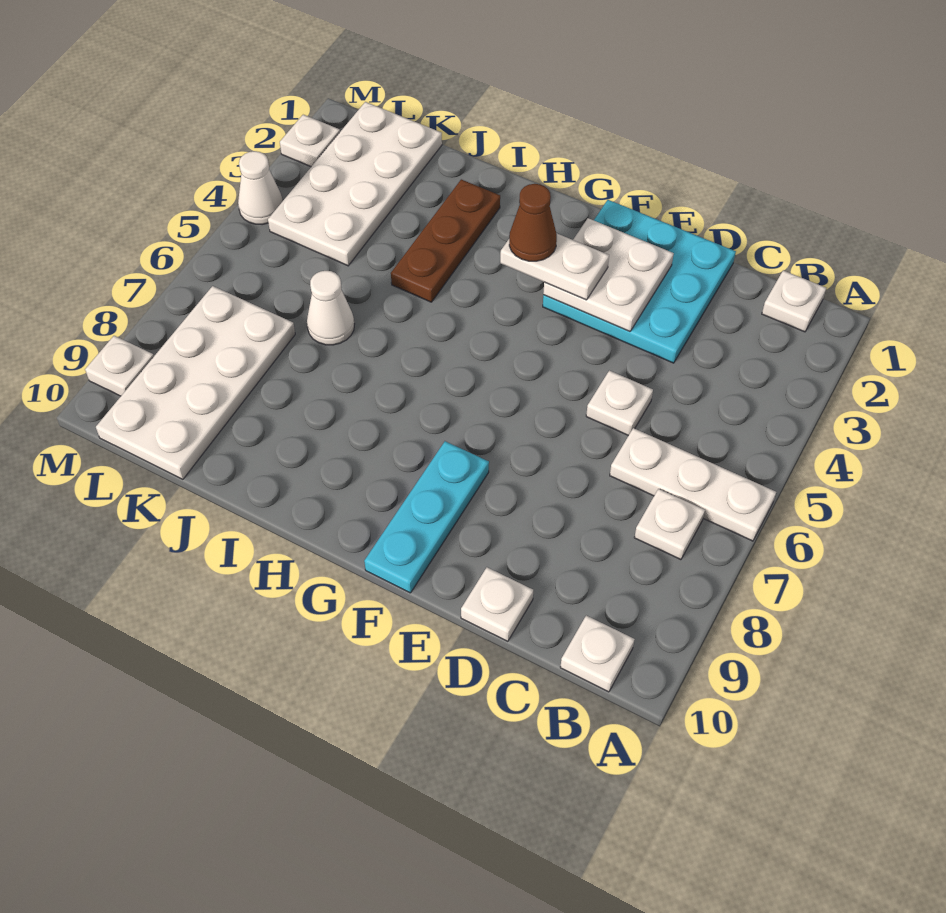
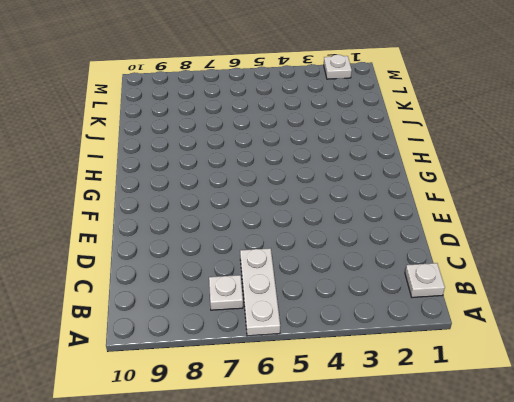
none -> white 1x1 plate [560,616,635,692]
none -> cyan 3x3 plate [543,200,736,363]
none -> white 1x1 plate [586,370,653,436]

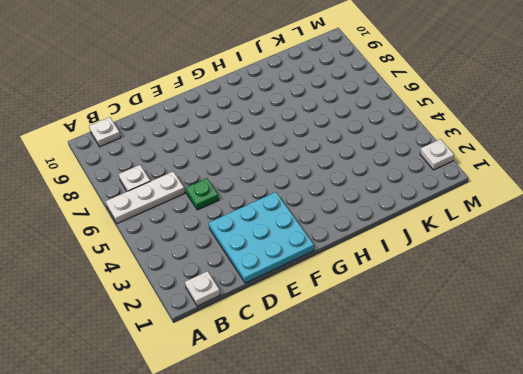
green 1x1 plate [186,178,219,210] -> white 1x1 plate [586,370,653,436]
none -> white 1x1 plate [461,567,533,641]
none -> cyan 1x3 plate [364,441,489,593]
none -> brown 1x3 plate [391,179,500,302]

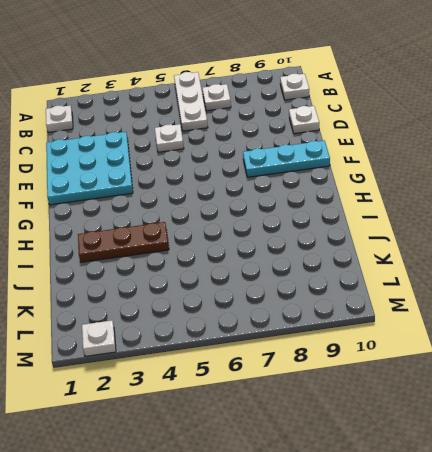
none -> white 1x1 cone [307,271,354,345]
none -> white 2x4 plate [268,102,442,266]
none -> white 2x4 plate [96,286,295,479]

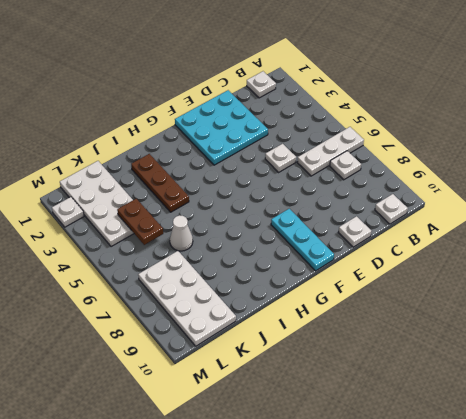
brown 1x2 plate [117,199,163,245] -> none
none -> white 1x1 cone [238,151,283,225]
none -> white 1x1 plate [85,336,154,396]
none -> white 2x2 plate [543,218,674,332]

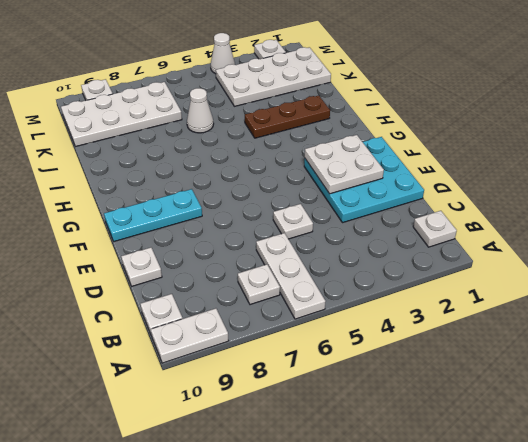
white 1x2 plate [151,308,228,363] -> white 1x2 plate turned to [500,234,609,300]
none -> brown 1x1 cone [509,184,557,261]

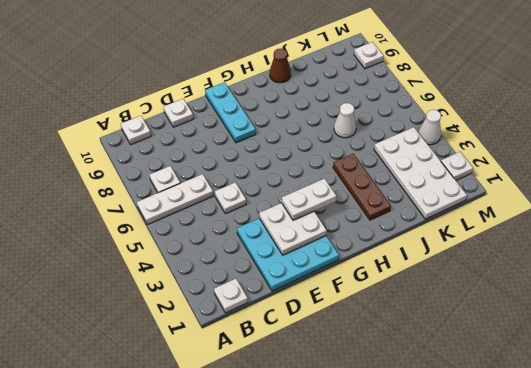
brown 1x1 cone [270,48,291,83] -> brown 1x1 cone moved to [509,184,557,261]
none -> white 2x4 plate [96,286,295,479]

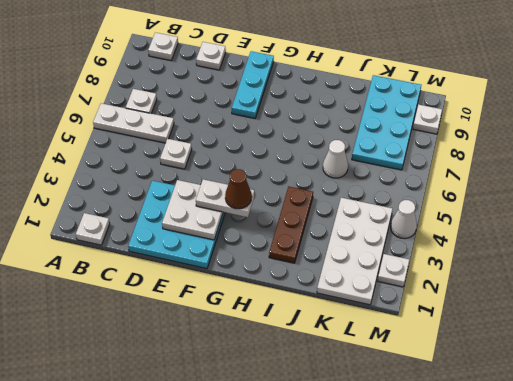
cyan 2x4 plate [352,75,421,170] -> white 2x4 plate [96,286,295,479]

